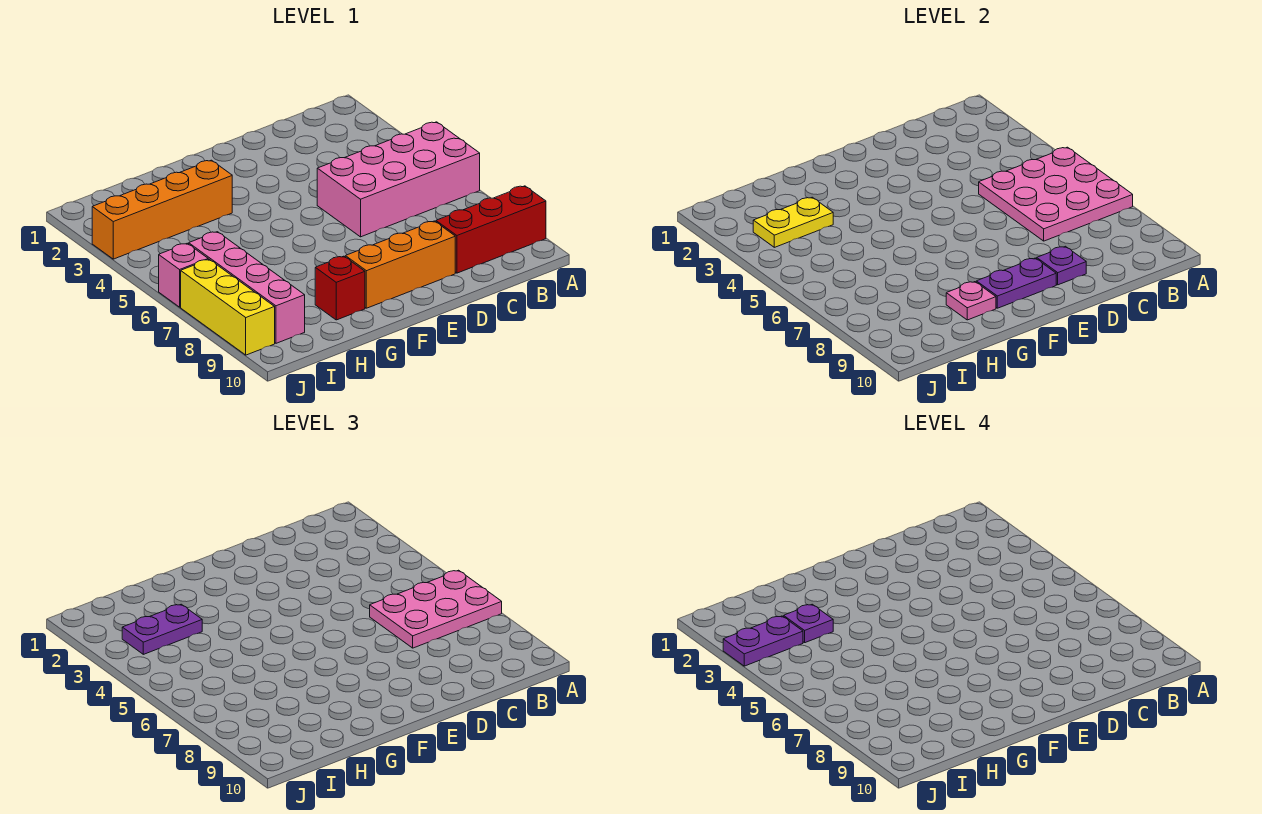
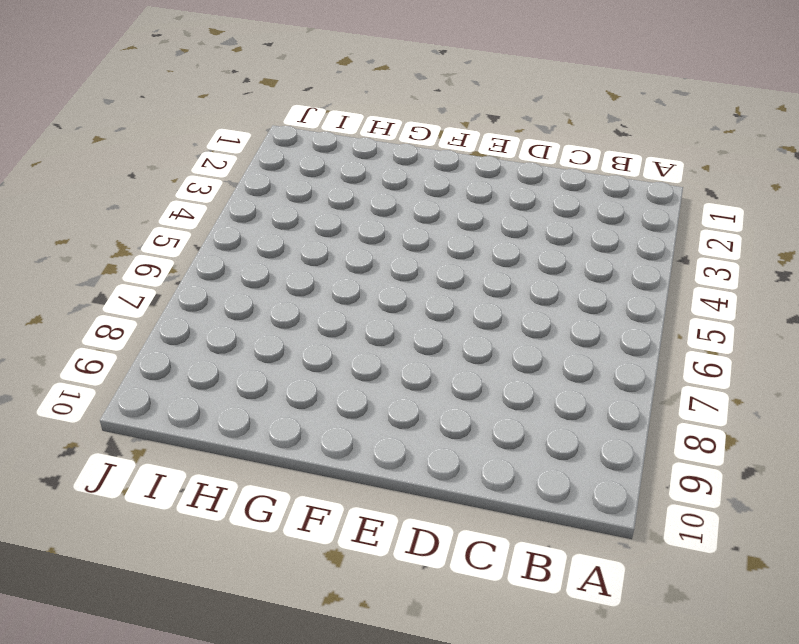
none -> pink 2x4 brick [317,122,480,237]
none -> red 1x3 brick [436,186,546,273]
none -> orange 1x3 brick [345,221,455,308]

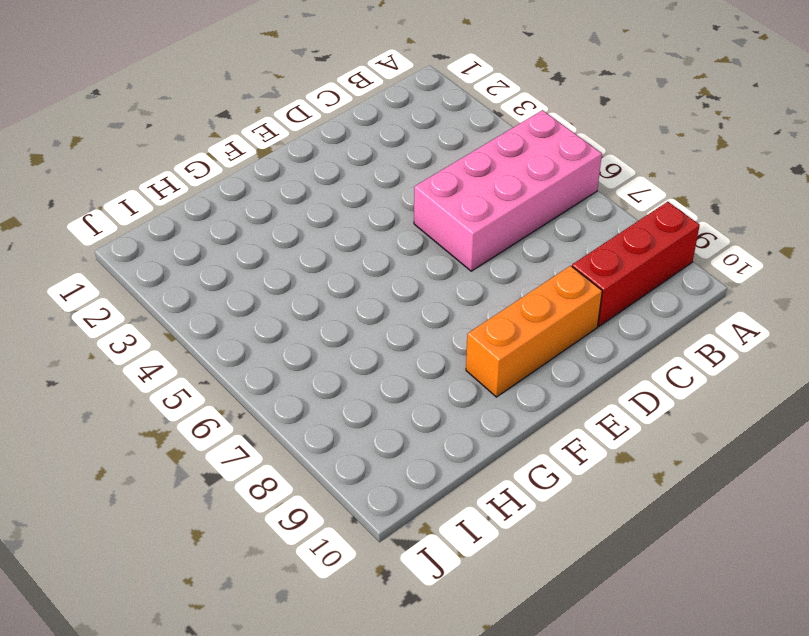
none -> orange 1x4 brick [92,160,232,259]
none -> red 1x1 brick [315,256,365,320]
none -> pink 1x4 brick [189,232,305,343]

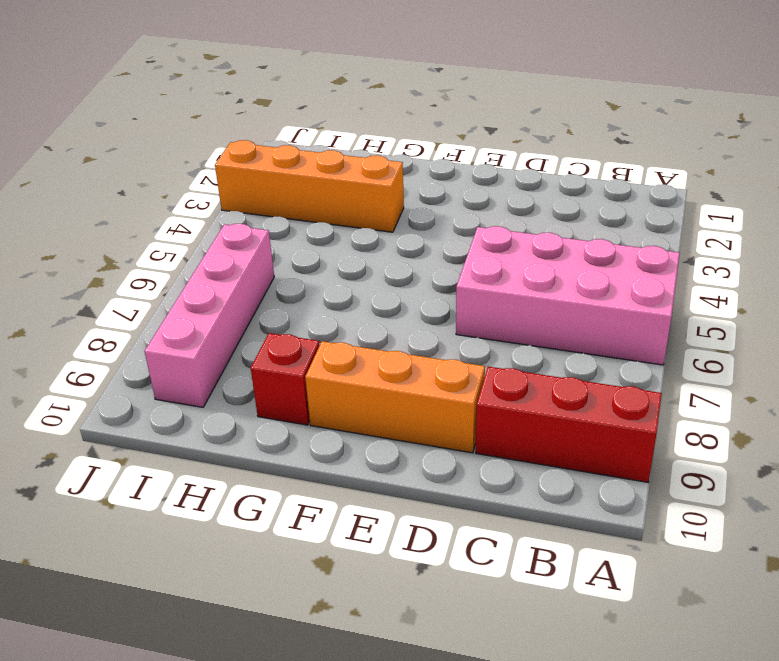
none -> pink 1x1 brick [159,243,208,307]
none -> yellow 1x3 brick [181,259,275,355]
none -> pink 3x3 plate [979,147,1133,241]

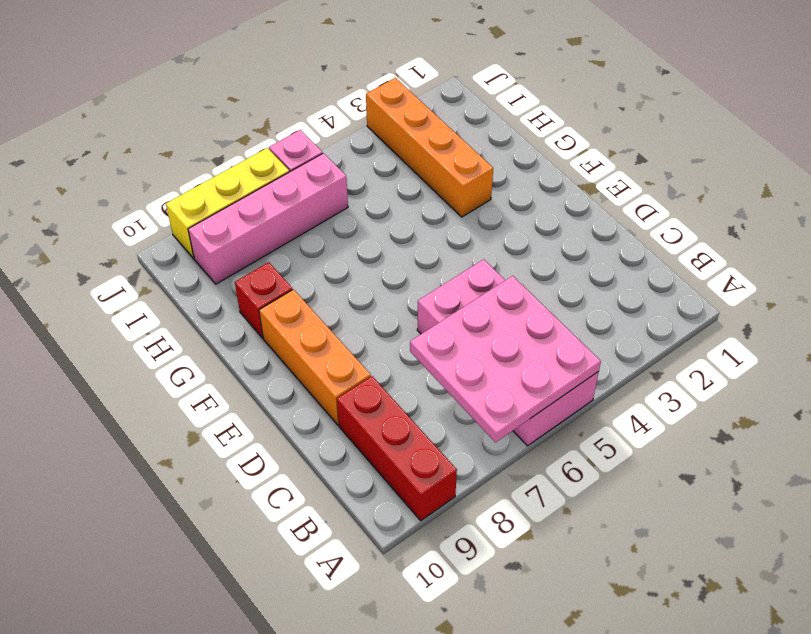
none -> purple 1x1 plate [1037,246,1086,285]
none -> purple 1x2 plate [976,258,1056,308]
none -> pink 1x1 plate [946,282,996,320]

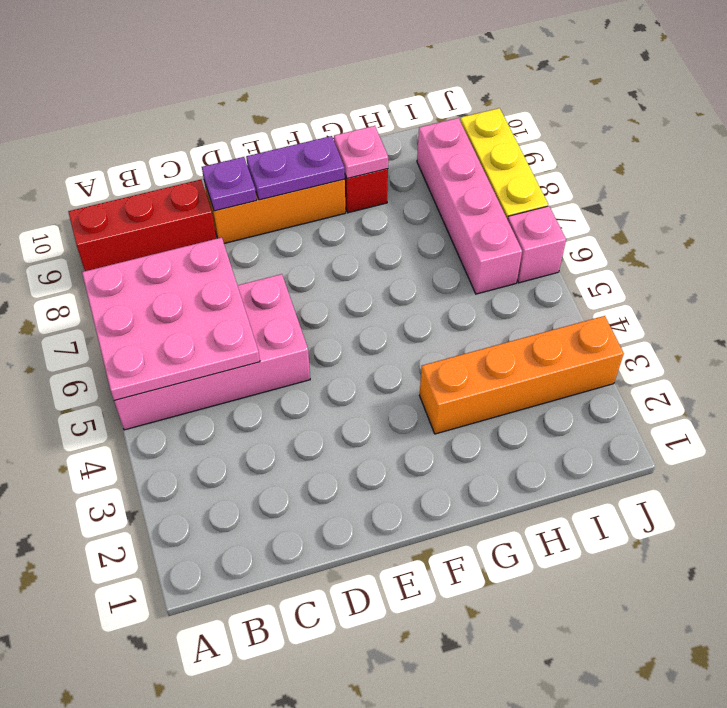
none -> yellow 1x2 plate [753,197,833,247]
none -> pink 2x3 plate [370,570,502,648]
none -> purple 1x2 plate [122,604,202,654]

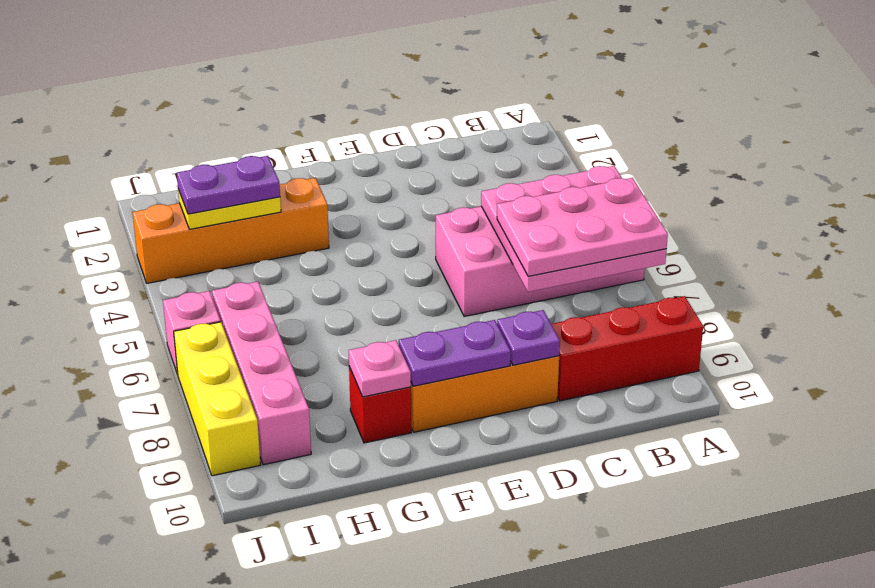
none -> purple 1x1 plate [784,604,833,643]
none -> purple 1x2 plate [723,616,803,666]

